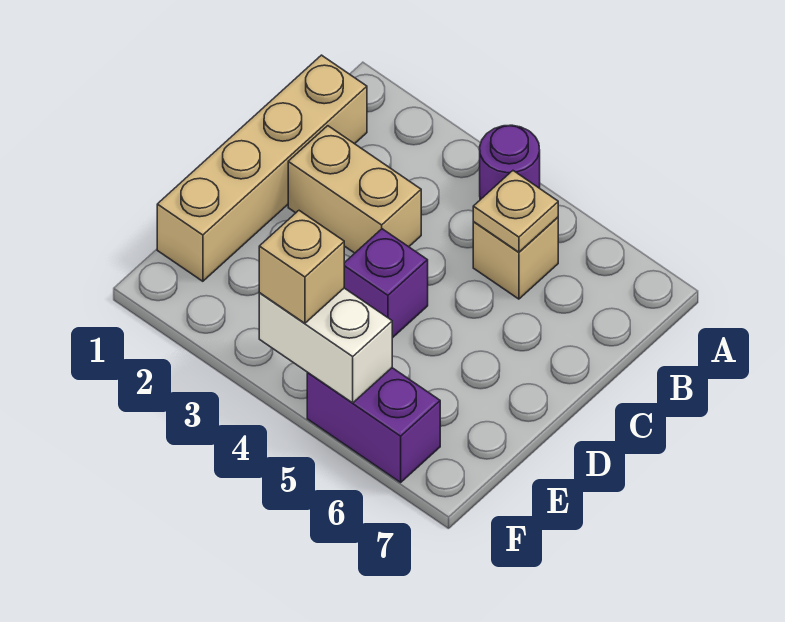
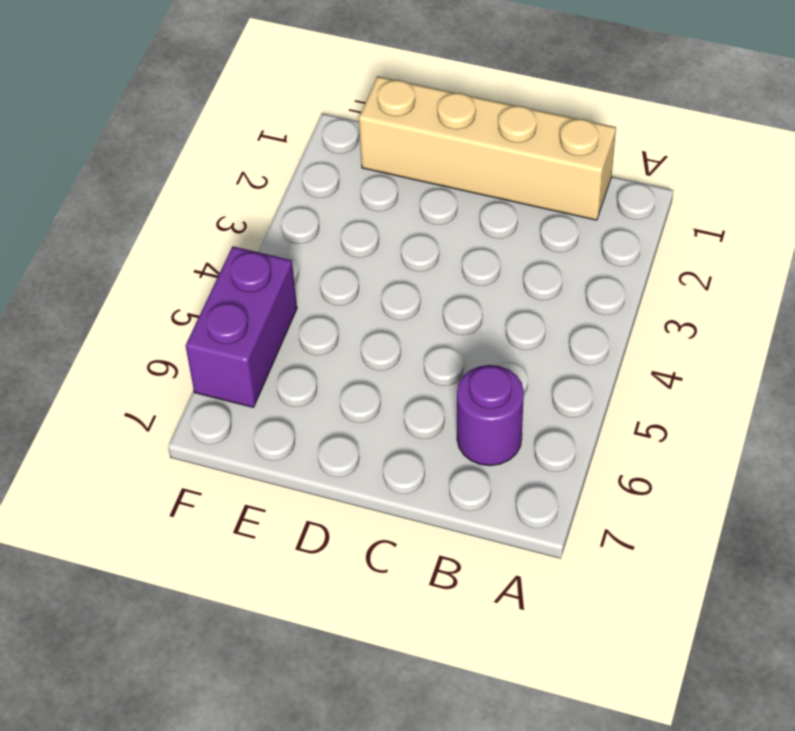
purple 1x1 round brick [457,365,524,466] -> purple 1x1 round brick moved to [480,125,540,200]
none -> tan 1x1 brick [473,217,558,299]
none -> tan 1x2 brick [288,126,421,253]

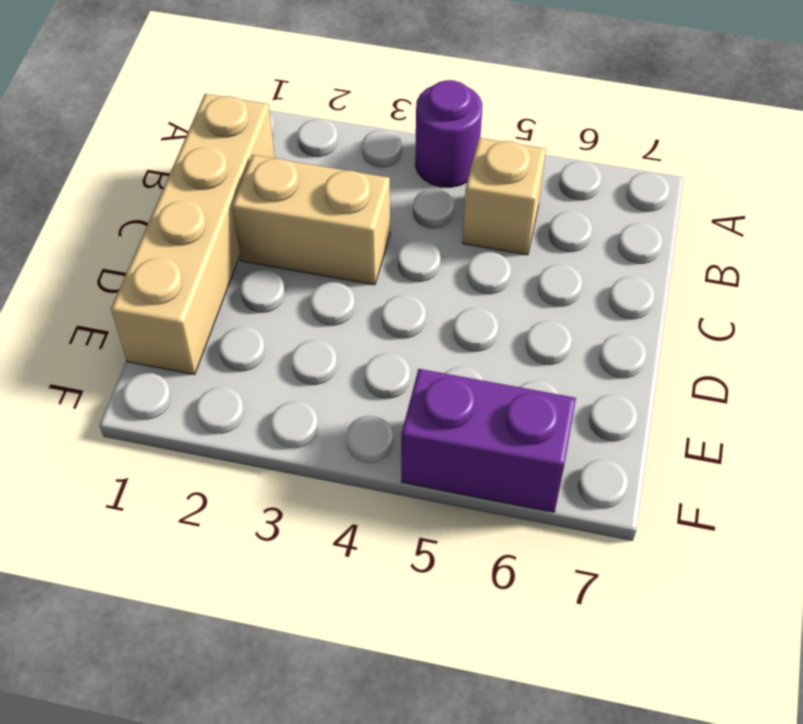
none -> purple 1x1 brick [344,229,428,338]
none -> tan 1x1 plate [473,171,558,252]

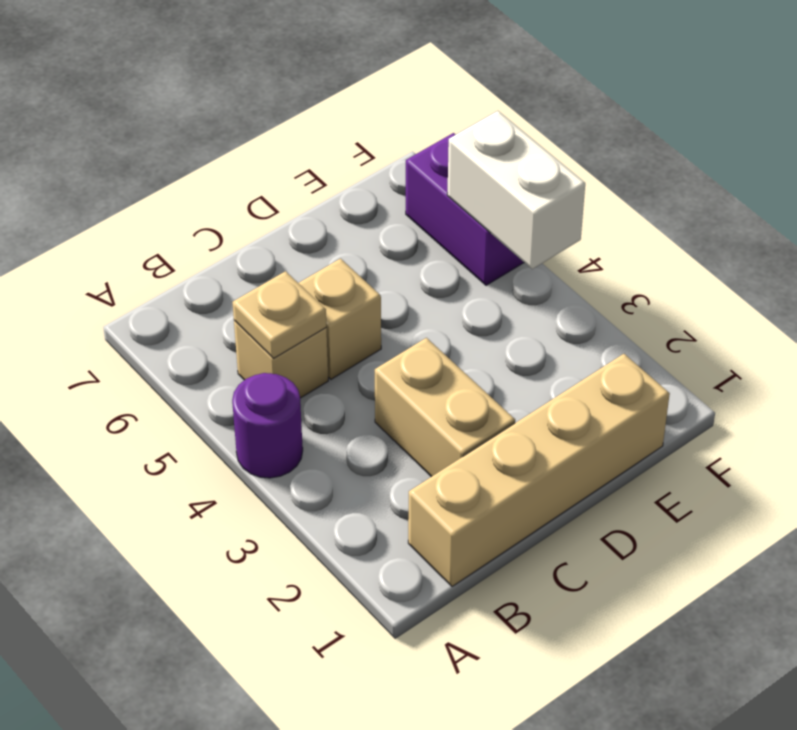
tan 1x1 brick [299,259,381,379] -> tan 1x1 brick moved to [259,211,344,323]
none -> purple 1x1 brick [344,229,428,338]

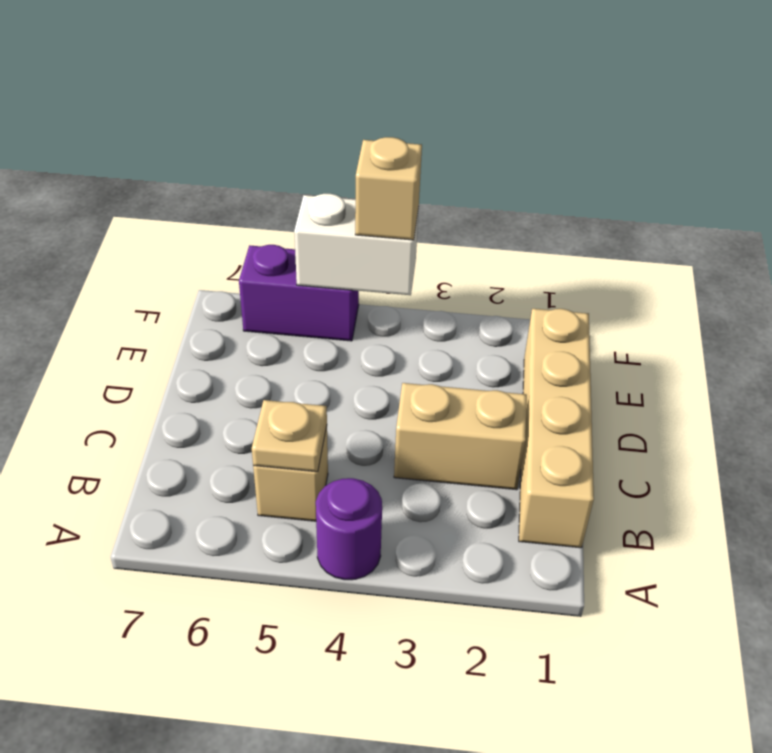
none -> purple 1x1 brick [344,229,428,338]

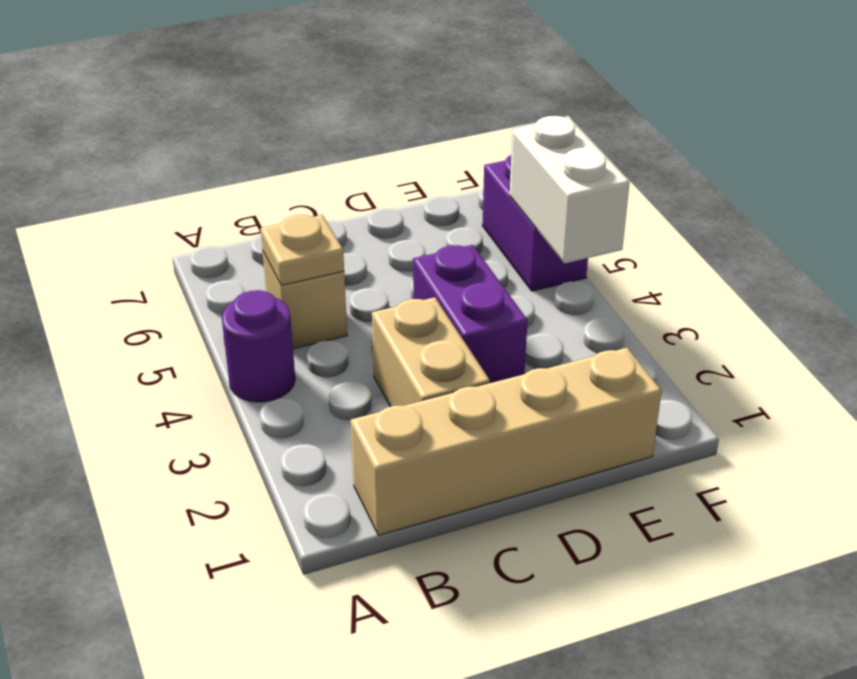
purple 1x2 brick [413,245,528,383] -> purple 1x1 brick [344,229,428,338]
none -> tan 1x1 brick [259,211,344,323]

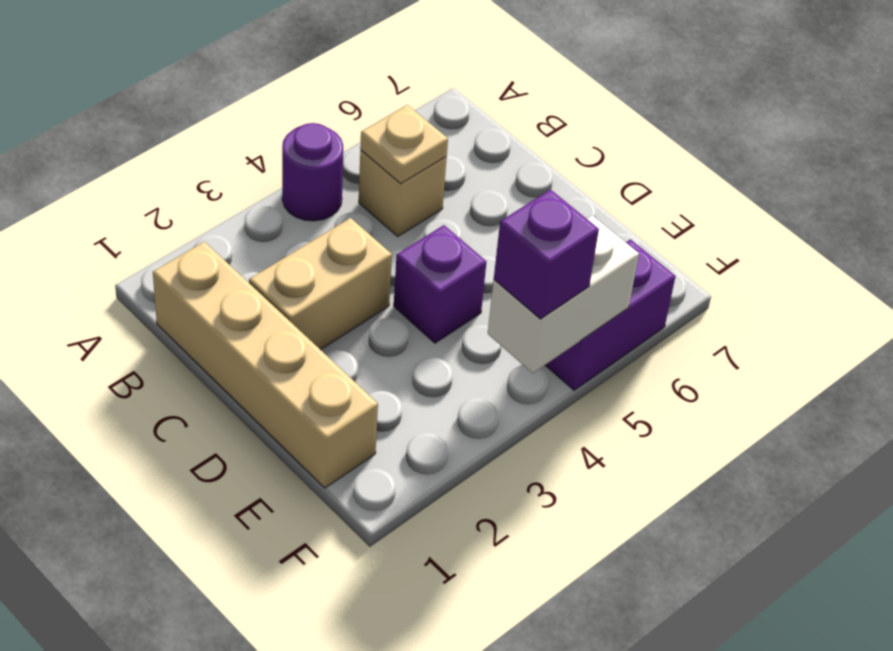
purple 1x1 brick [494,190,599,319] -> tan 1x1 brick [259,211,344,323]

